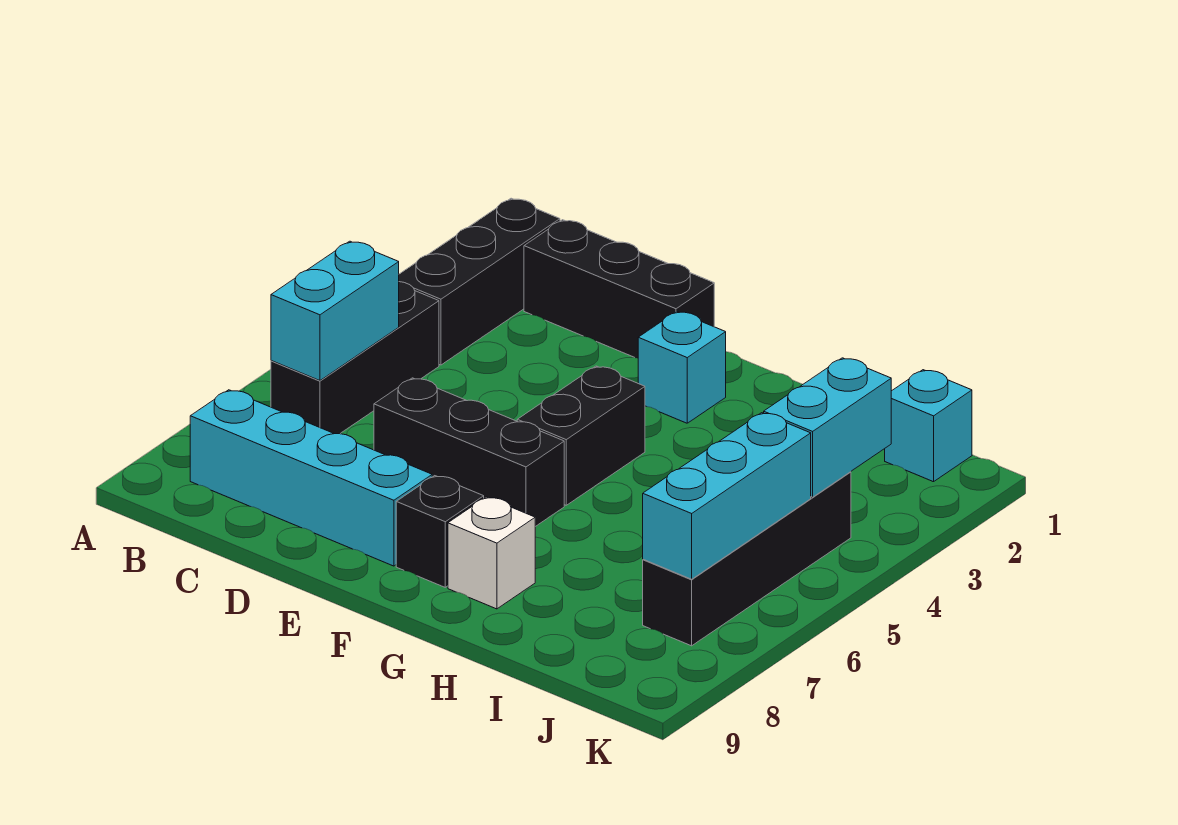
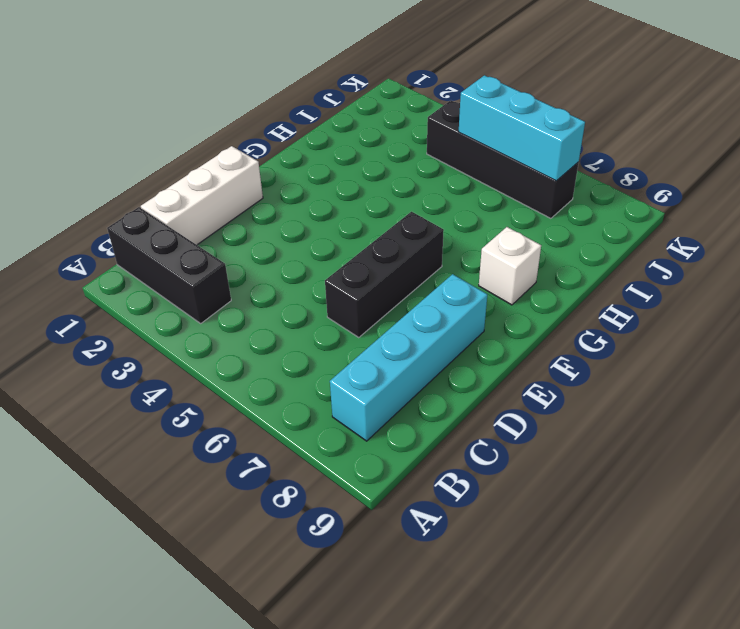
white 1x3 brick [141,146,263,245] -> black 1x3 brick [524,220,714,358]
none -> black 1x3 brick [271,282,439,434]
none -> cyan 1x1 brick [638,311,726,423]
none -> black 1x2 brick [517,366,645,505]

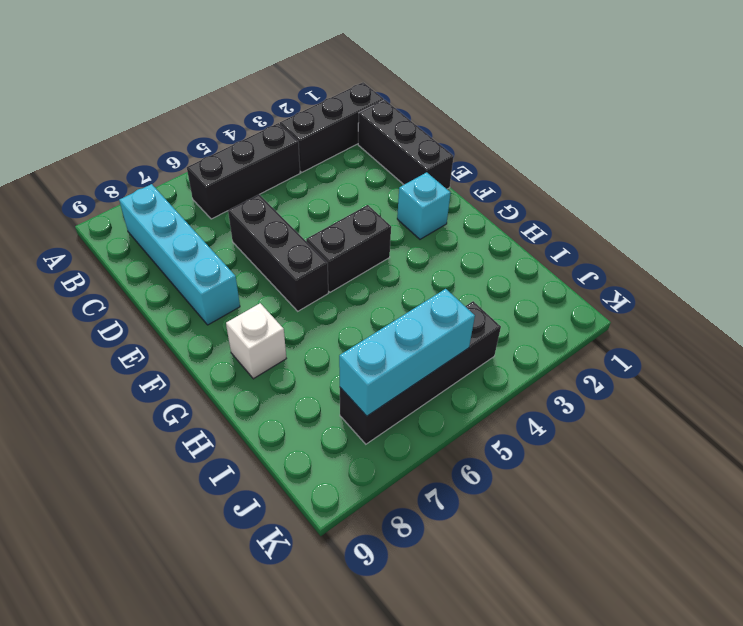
none -> black 1x1 brick [396,476,484,587]
none -> cyan 1x1 brick [885,370,972,482]
none -> cyan 1x2 brick [271,241,399,381]

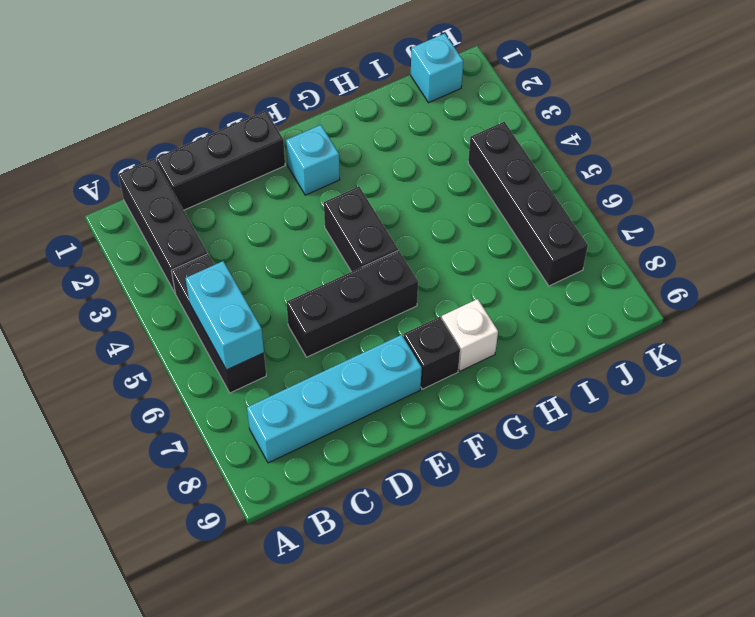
none -> cyan 1x2 brick [764,358,891,497]
none -> cyan 1x3 brick [643,413,811,579]

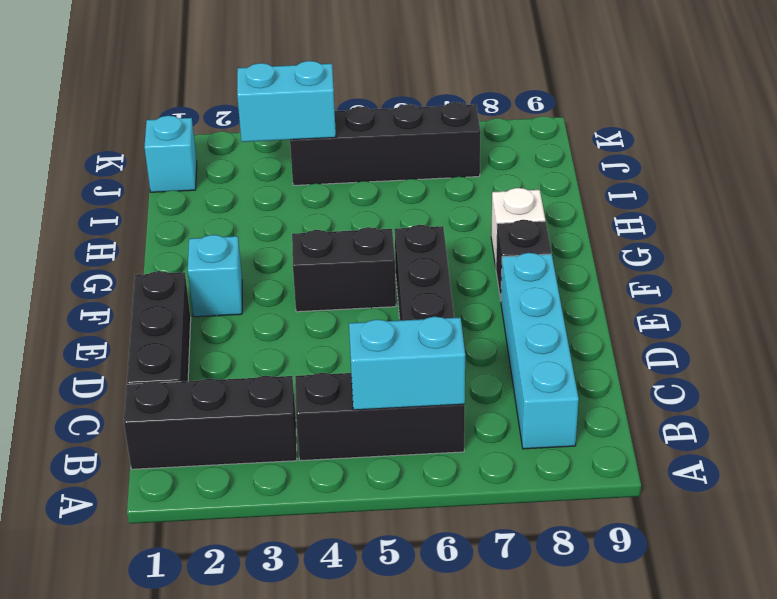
none -> cyan 1x3 brick [643,413,811,579]

